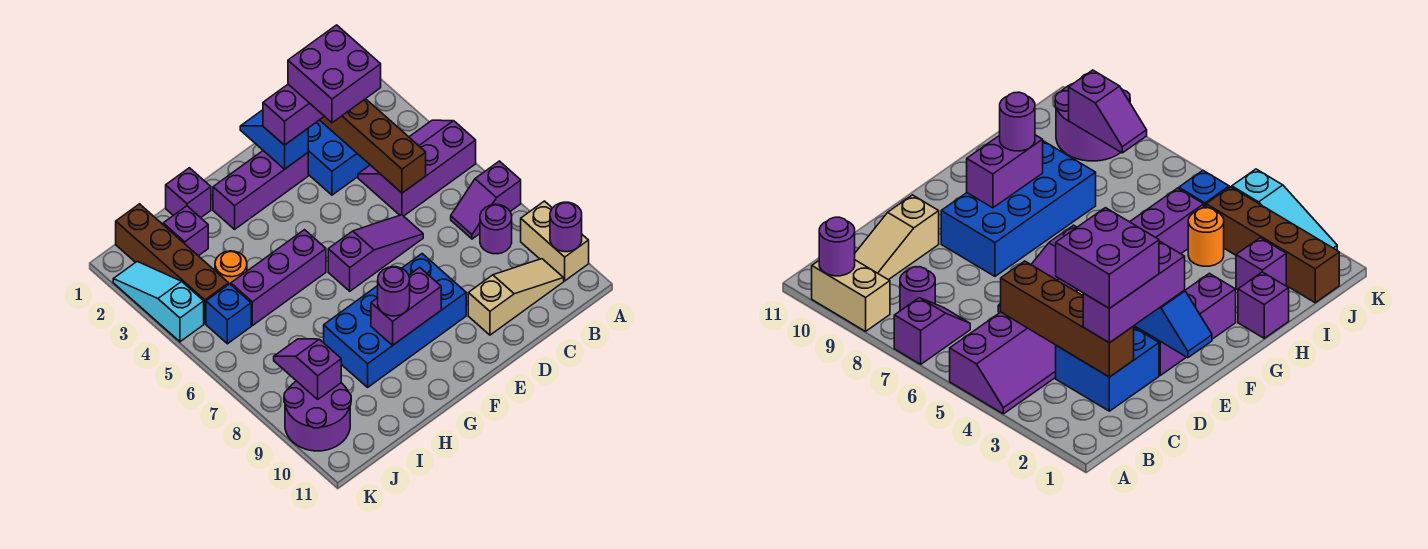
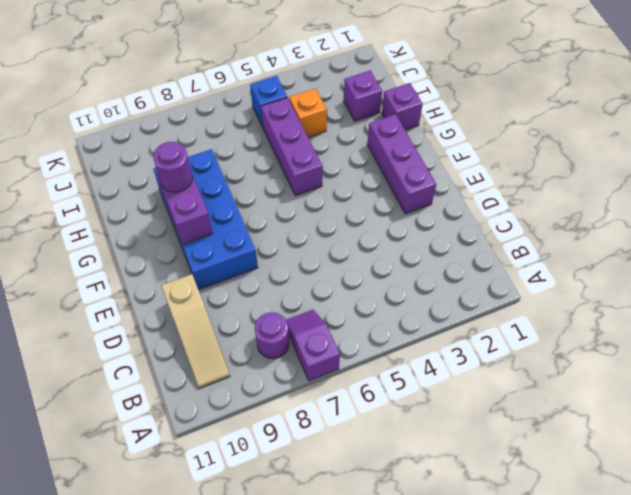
orange 1x1 brick [289,88,327,137] -> orange 1x1 round brick [215,251,247,284]
none -> purple 2x3 slope [358,120,476,216]
none -> tan 1x2 brick [521,201,589,281]
none -> blue 2x2 brick [308,120,370,195]

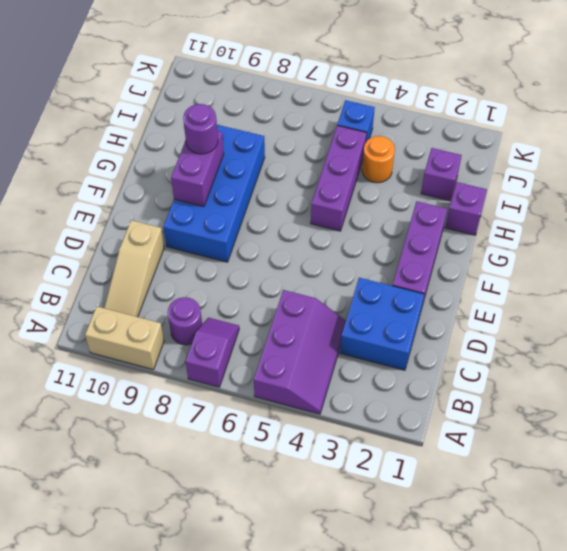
none -> purple 1x3 slope [328,215,423,291]
none -> brown 1x4 brick [116,204,229,324]
none -> purple 2x2 round brick [284,381,351,451]

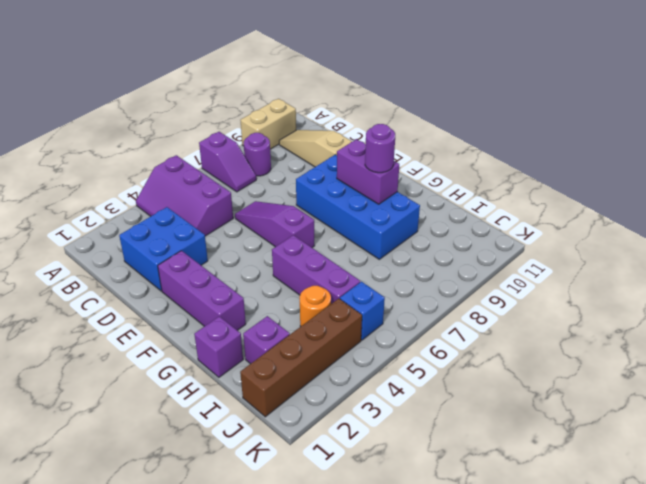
none -> purple 2x2 round brick [284,381,351,451]
none -> cyan 1x3 slope [113,262,204,342]
none -> purple 1x1 round brick [550,202,582,252]

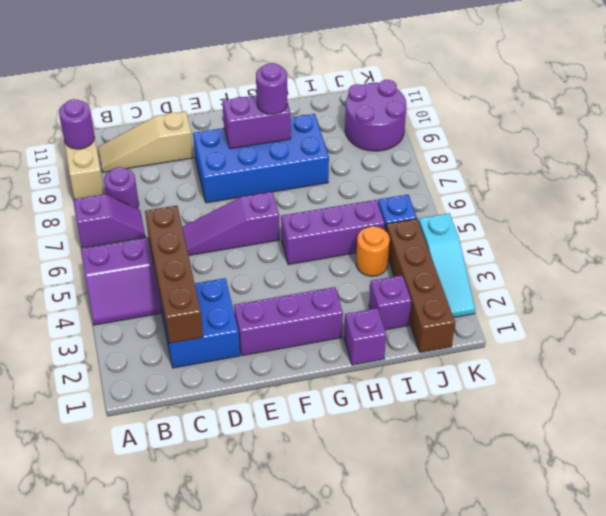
none -> blue 1x2 slope [240,110,308,169]
none -> purple 1x2 slope [274,339,341,399]
none -> purple 1x3 brick [263,84,324,145]

